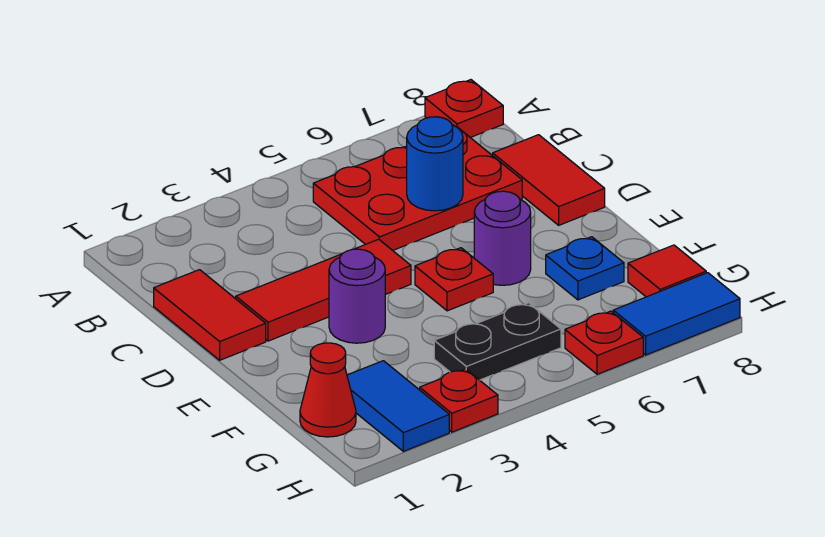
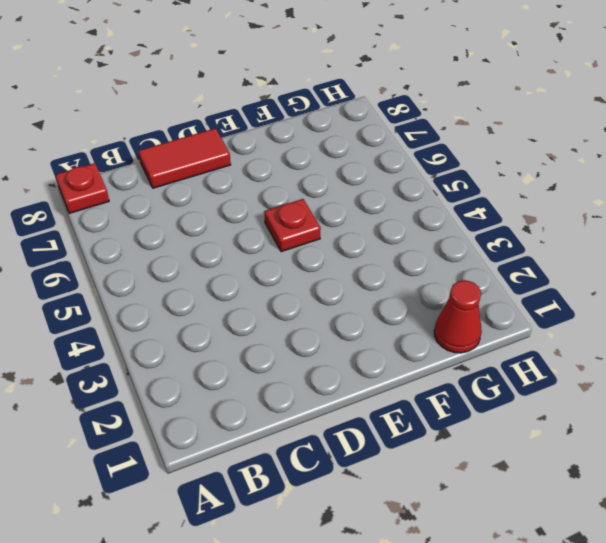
none -> red 2x3 plate [313,126,522,250]
none -> red 1x2 tile [154,270,266,360]
none -> red 1x3 tile [236,239,411,341]

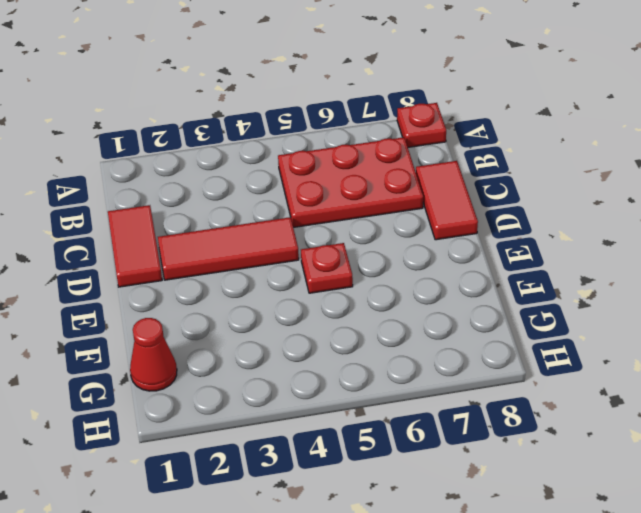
none -> purple 1x1 round brick [329,249,385,343]
none -> purple 1x1 round brick [474,191,531,285]
none -> blue 1x1 plate [546,237,624,300]

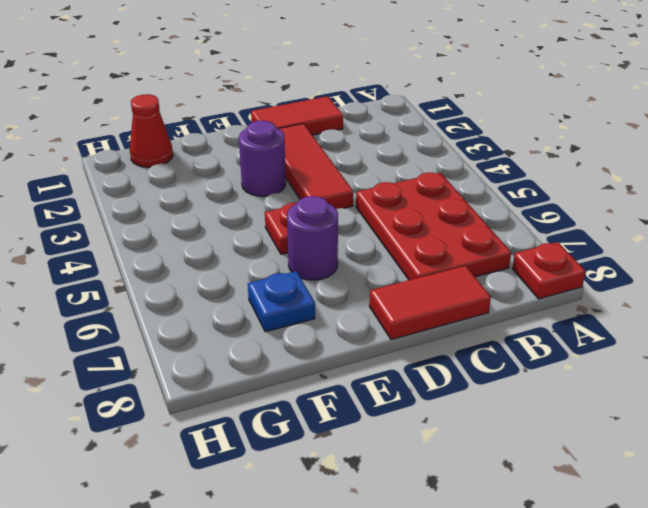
none -> blue 1x2 tile [347,361,449,451]
none -> black 1x2 plate [434,303,561,380]
none -> red 1x1 tile [628,245,706,297]

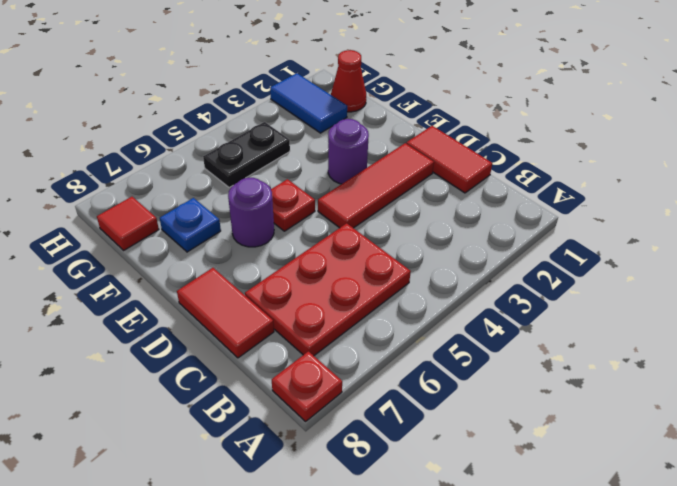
none -> red 1x1 plate [420,369,498,432]
none -> red 1x1 plate [565,311,643,374]
none -> blue 1x2 tile [613,273,740,355]

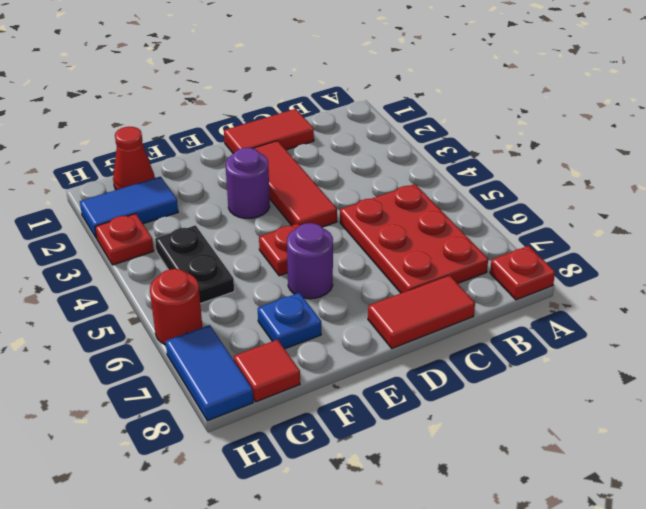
red 1x1 round brick [150,269,202,345] -> red 1x1 plate [565,311,643,374]
none -> blue 1x1 round brick [407,117,463,211]

